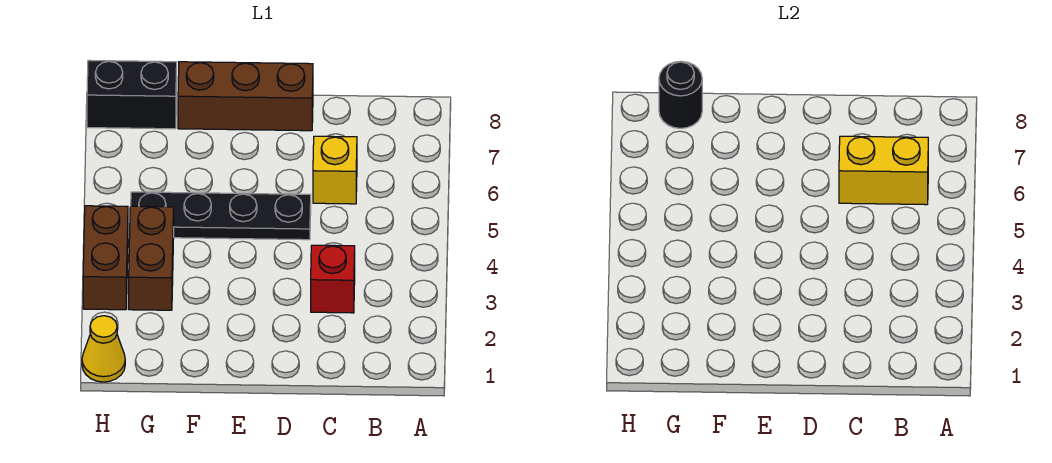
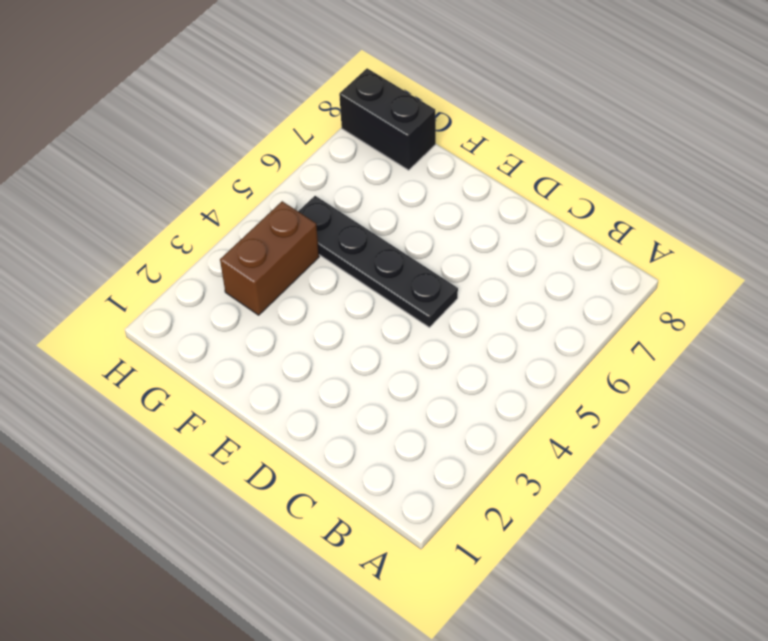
none -> red 1x1 brick [311,245,355,313]
none -> yellow 1x1 brick [313,136,357,204]

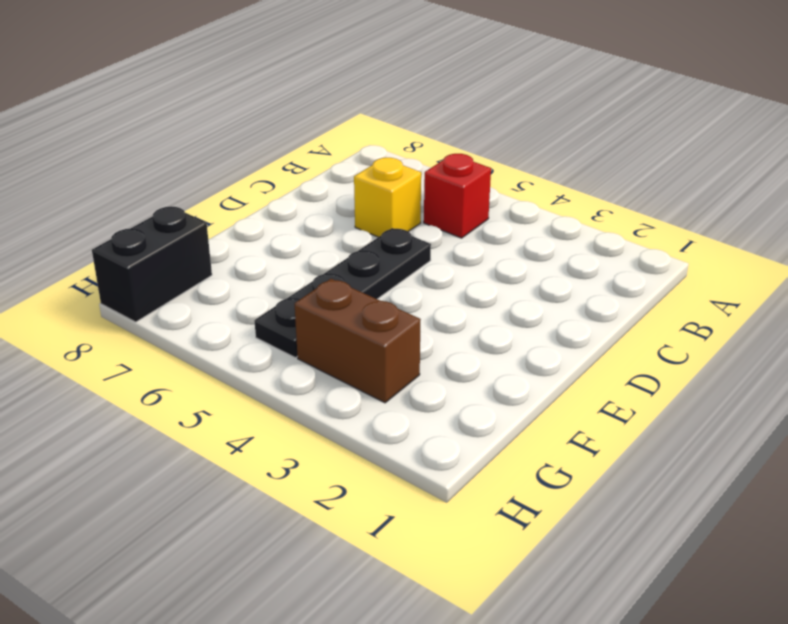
red 1x1 brick [424,154,491,238] -> red 1x1 brick moved to [311,245,355,313]
none -> brown 1x3 brick [178,62,313,131]
none -> yellow 1x1 cone [82,316,125,382]

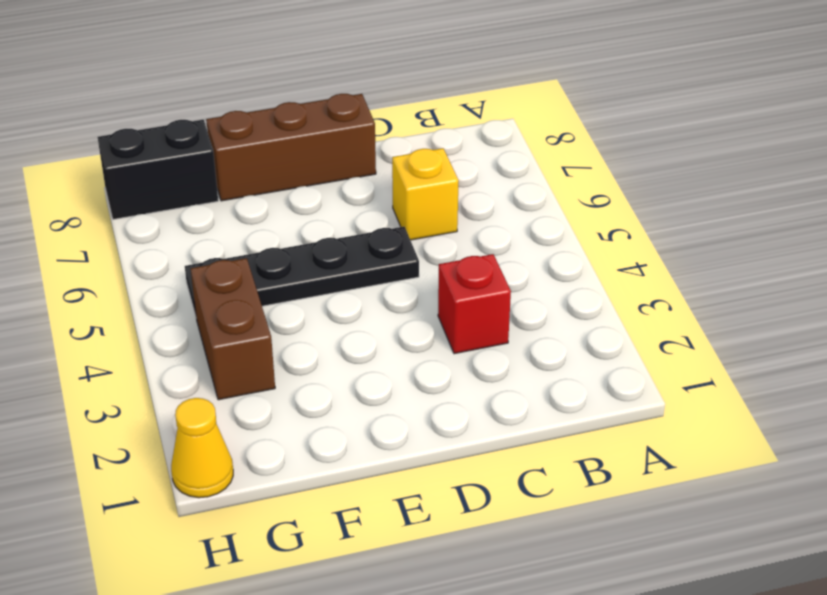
none -> brown 1x2 brick [83,206,128,310]
none -> yellow 1x2 brick [839,136,928,205]

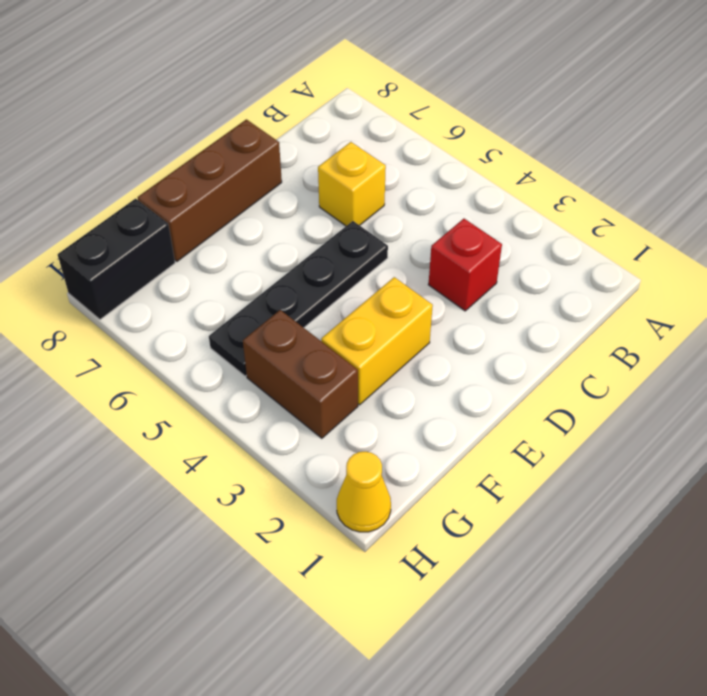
yellow 1x2 brick [321,277,433,405] -> yellow 1x2 brick moved to [839,136,928,205]
none -> brown 1x2 brick [83,206,128,310]
none -> black 1x1 round brick [659,61,702,128]

